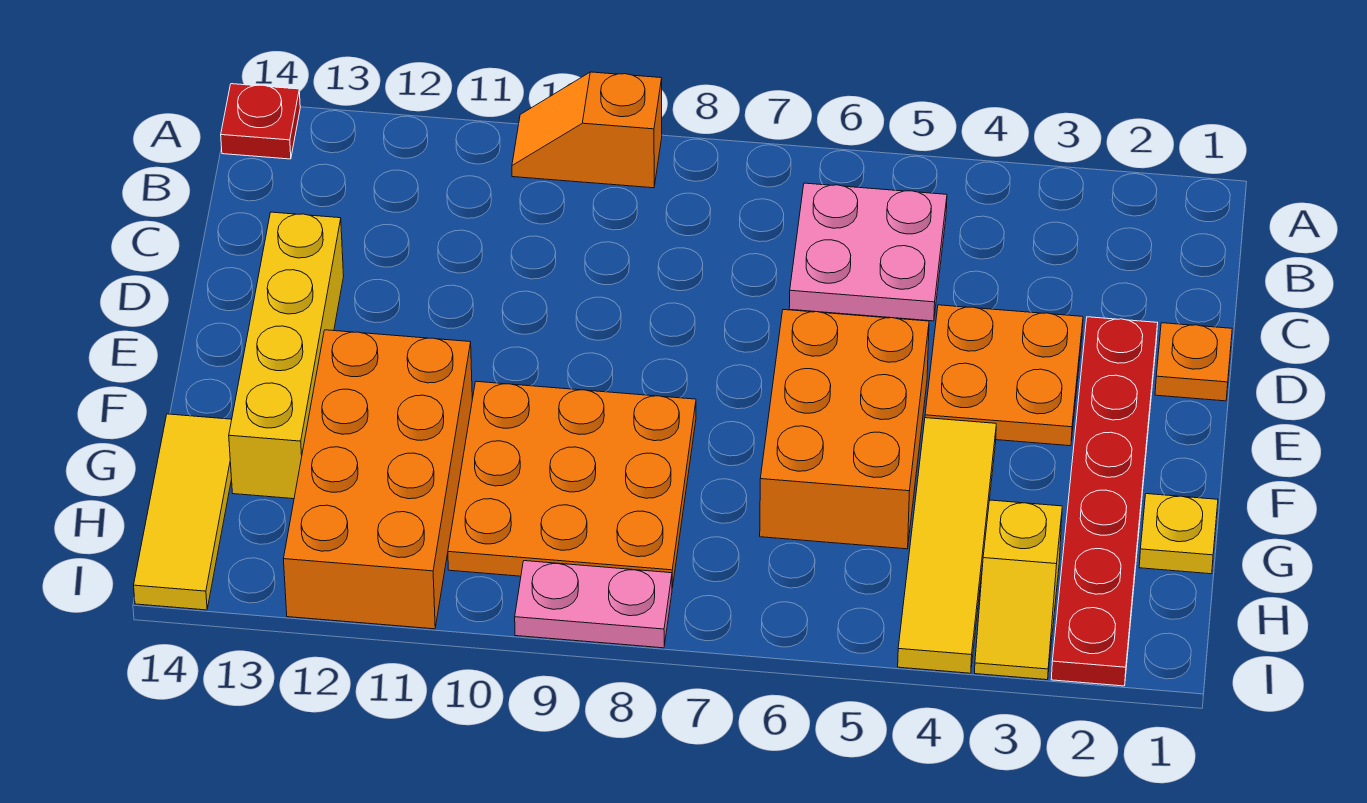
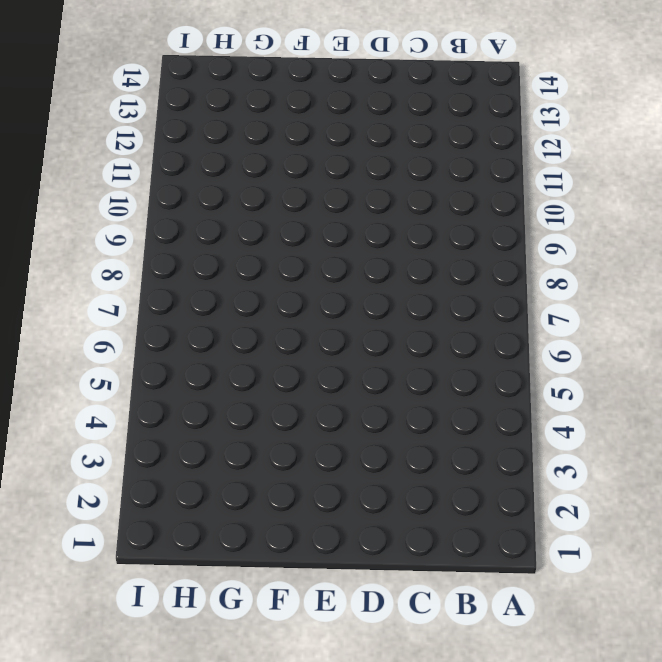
none -> orange 1x2 slope [512,72,662,188]
none -> red 1x1 plate [221,84,300,159]
none -> pink 2x2 plate [789,183,947,321]

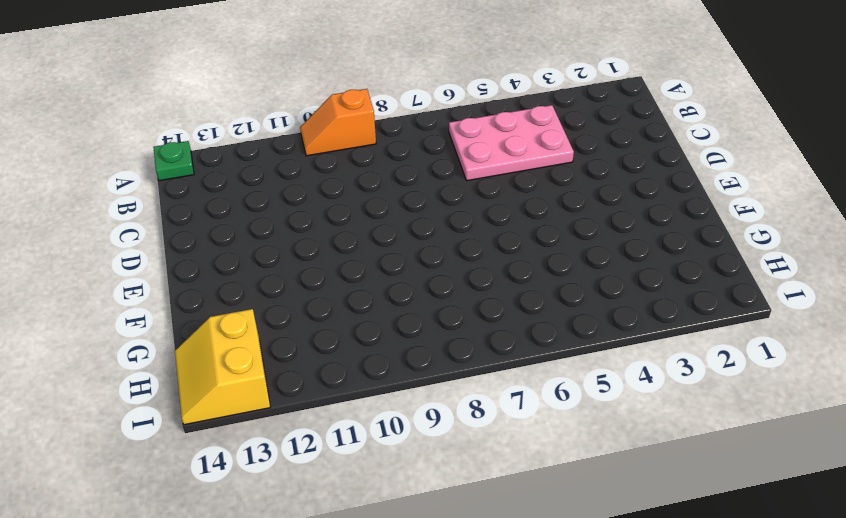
green 1x1 plate [153,141,194,181] -> red 1x1 plate [221,84,300,159]
pink 2x3 plate [449,105,574,181] -> pink 2x2 plate [789,183,947,321]
yellow 2x2 slope [175,309,270,425] -> yellow 1x3 tile [134,414,232,610]
none -> orange 1x1 plate [1155,323,1232,401]
none -> red 1x6 plate [1051,317,1158,686]
none -> orange 2x2 plate [925,305,1083,446]

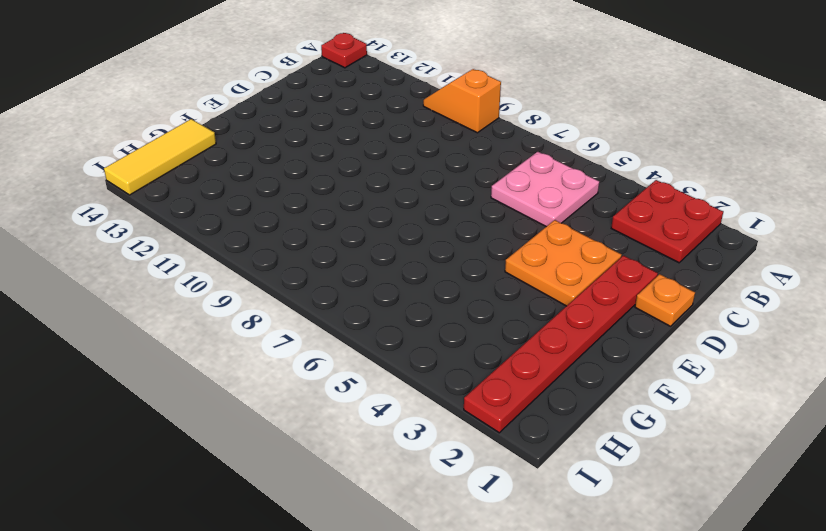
red 2x2 plate [611,180,723,263] -> none
none -> yellow 1x4 brick [229,212,344,499]
none -> orange 2x3 brick [760,310,929,549]
none -> yellow 1x4 tile [898,418,996,673]

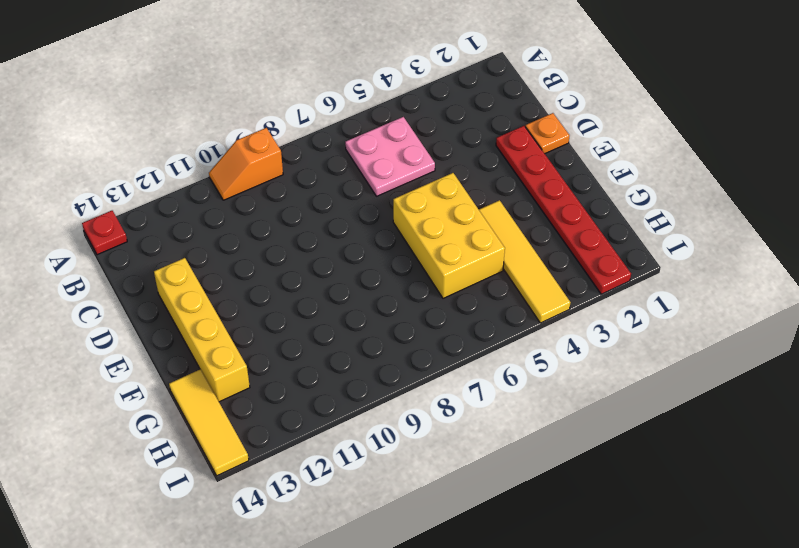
yellow 2x3 brick [393,173,505,298] -> orange 2x3 brick [760,310,929,549]
none -> orange 2x2 plate [925,305,1083,446]
none -> orange 3x3 plate [448,381,696,588]
none -> orange 2x4 brick [284,330,472,629]

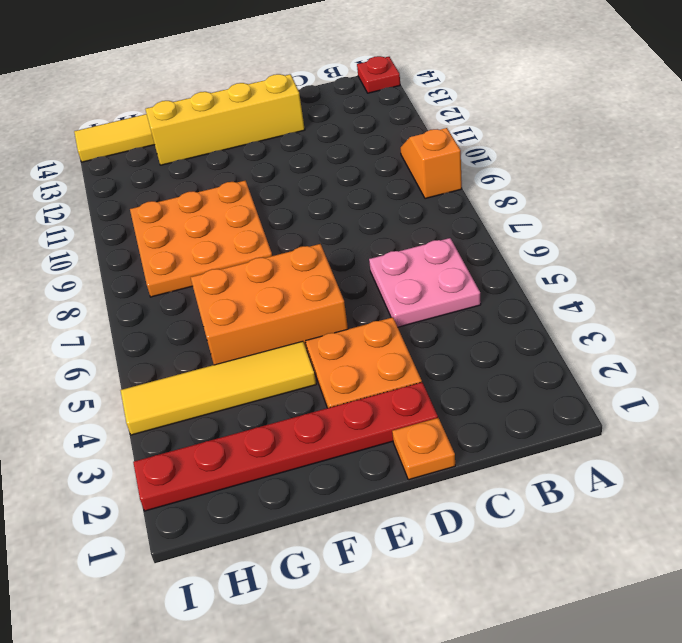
none -> orange 2x4 brick [284,330,472,629]
none -> yellow 1x1 plate [1139,494,1218,574]
none -> yellow 1x2 slope [975,500,1062,680]

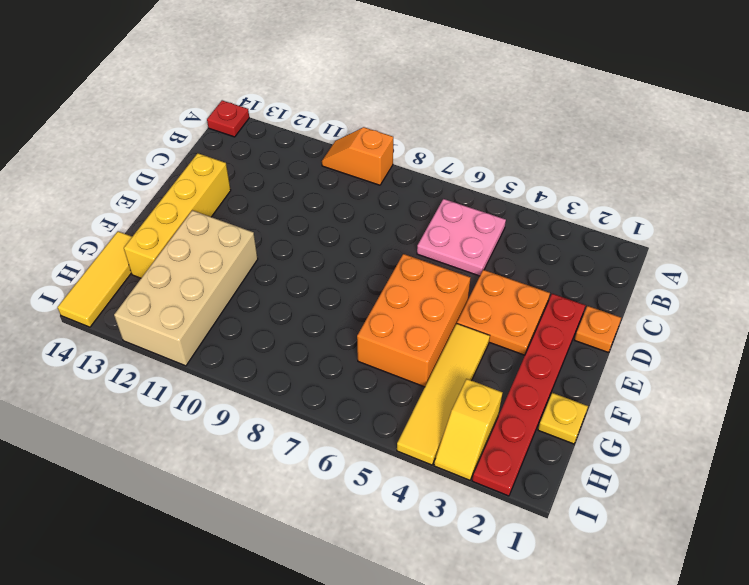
tan 2x4 brick [114,210,258,366] -> orange 2x4 brick [284,330,472,629]
none -> orange 3x3 plate [448,381,696,588]
none -> pink 1x2 plate [515,561,672,648]

